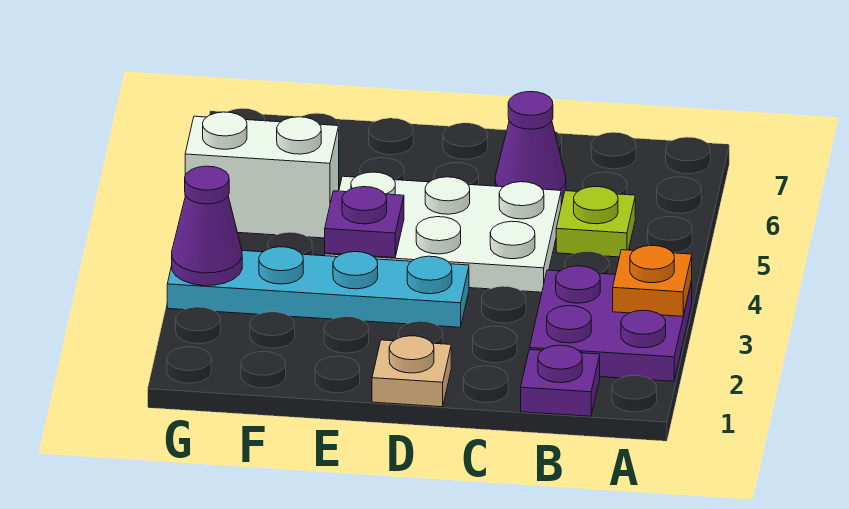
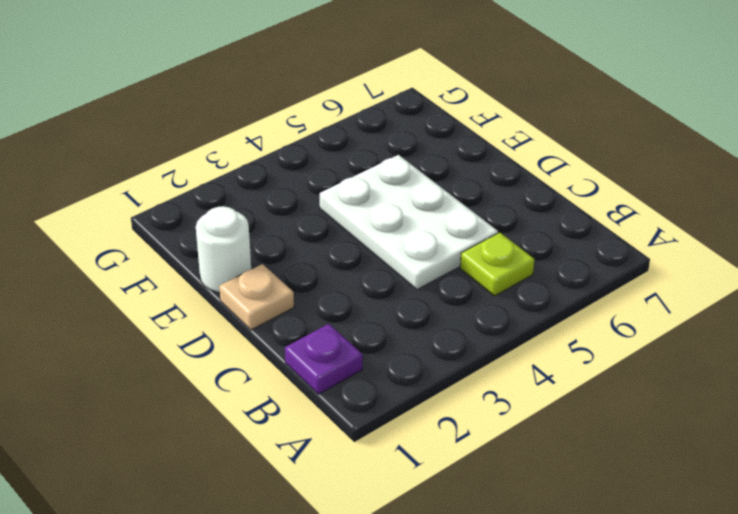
white 1x1 round brick [196,206,251,292] -> none
none -> purple 2x2 plate [530,266,692,381]
none -> purple 1x1 cone [495,92,566,201]

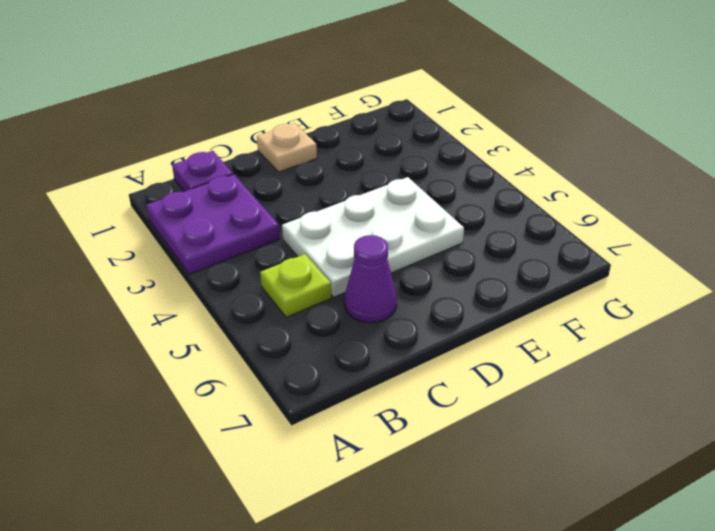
none -> cyan 1x4 plate [167,247,469,327]
none -> white 1x2 brick [185,112,339,238]

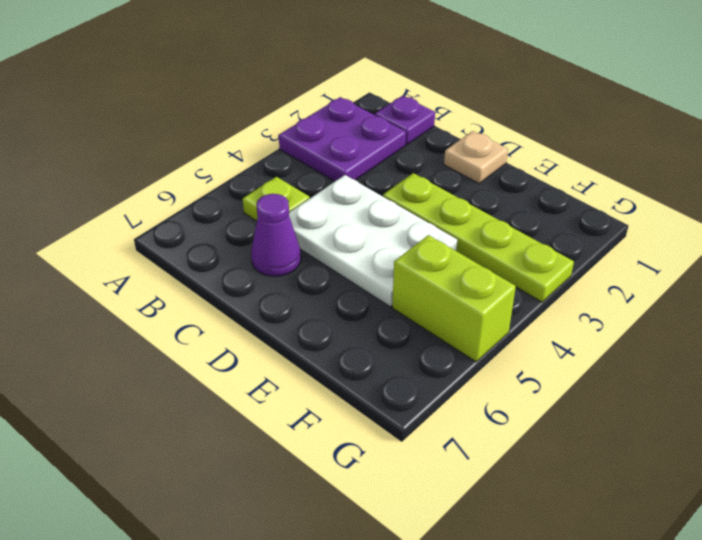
lime 1x4 plate [383,173,574,302] -> cyan 1x4 plate [167,247,469,327]
lime 1x2 brick [392,235,516,362] -> white 1x2 brick [185,112,339,238]
none -> orange 1x1 plate [613,245,692,316]
none -> purple 1x1 plate [325,187,404,258]

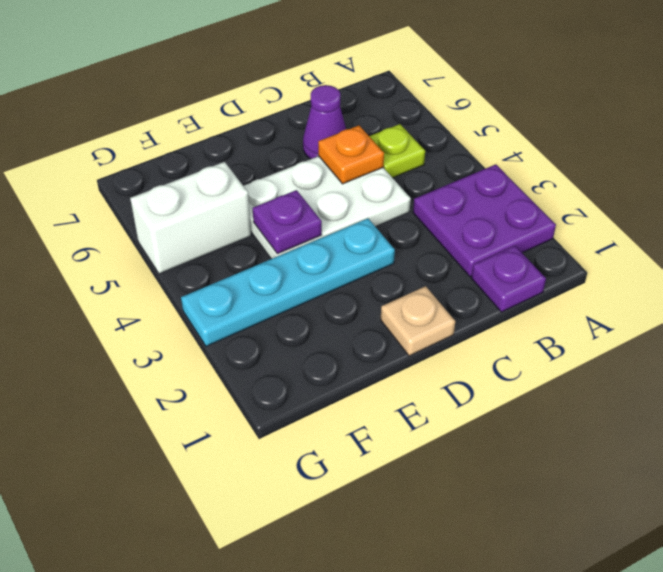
orange 1x1 plate [318,126,384,184] -> orange 1x1 plate moved to [613,245,692,316]
none -> purple 1x1 cone [172,166,242,286]

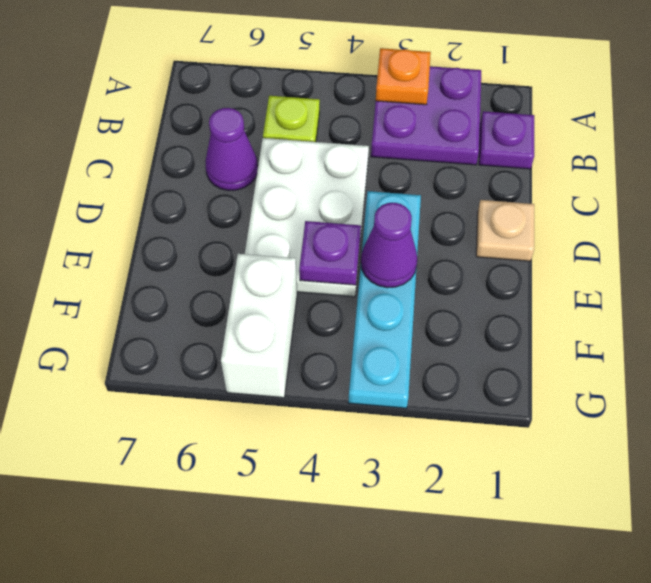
purple 1x1 cone [361,203,417,288] -> purple 1x1 cone moved to [172,166,242,286]

